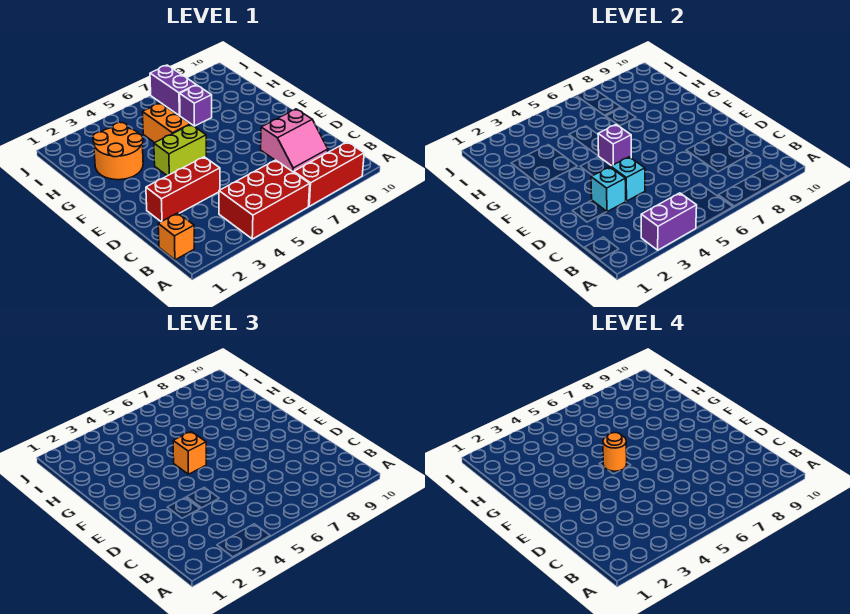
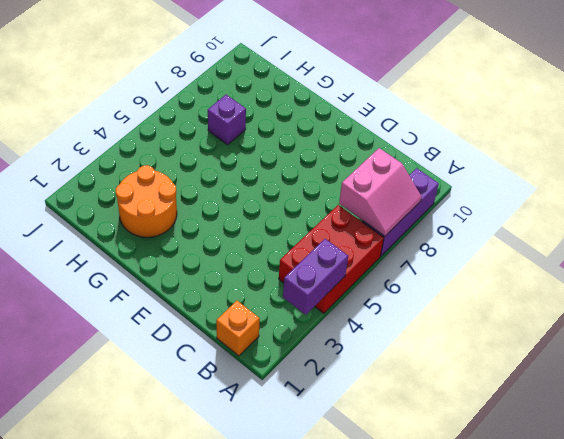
purple 1x3 brick [362,168,439,256] -> red 1x3 brick [294,142,364,206]
pink 2x2 slope [339,148,422,236] -> pink 2x2 slope moved to [261,109,328,172]
none -> red 1x3 brick [146,157,220,222]
none -> lime 1x2 brick [154,124,206,176]
none -> orange 1x2 brick [142,103,190,143]

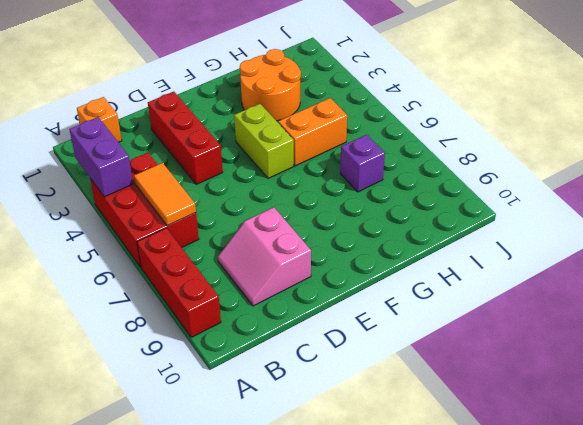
orange 1x2 tile [134,163,196,226] -> none
none -> purple 1x2 brick [150,65,196,116]
none -> cyan 1x1 brick [591,167,626,212]
none -> cyan 1x1 brick [611,157,645,201]

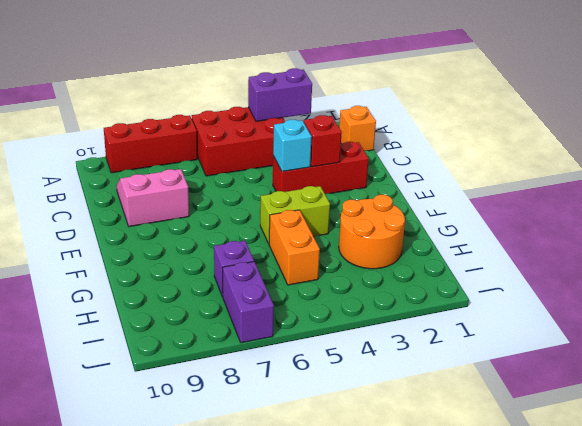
red 1x1 brick [304,115,342,167] -> cyan 1x1 brick [591,167,626,212]
none -> purple 1x1 brick [598,125,631,166]
none -> orange 1x1 brick [173,432,206,474]
none -> orange 1x1 round brick [603,433,627,471]

